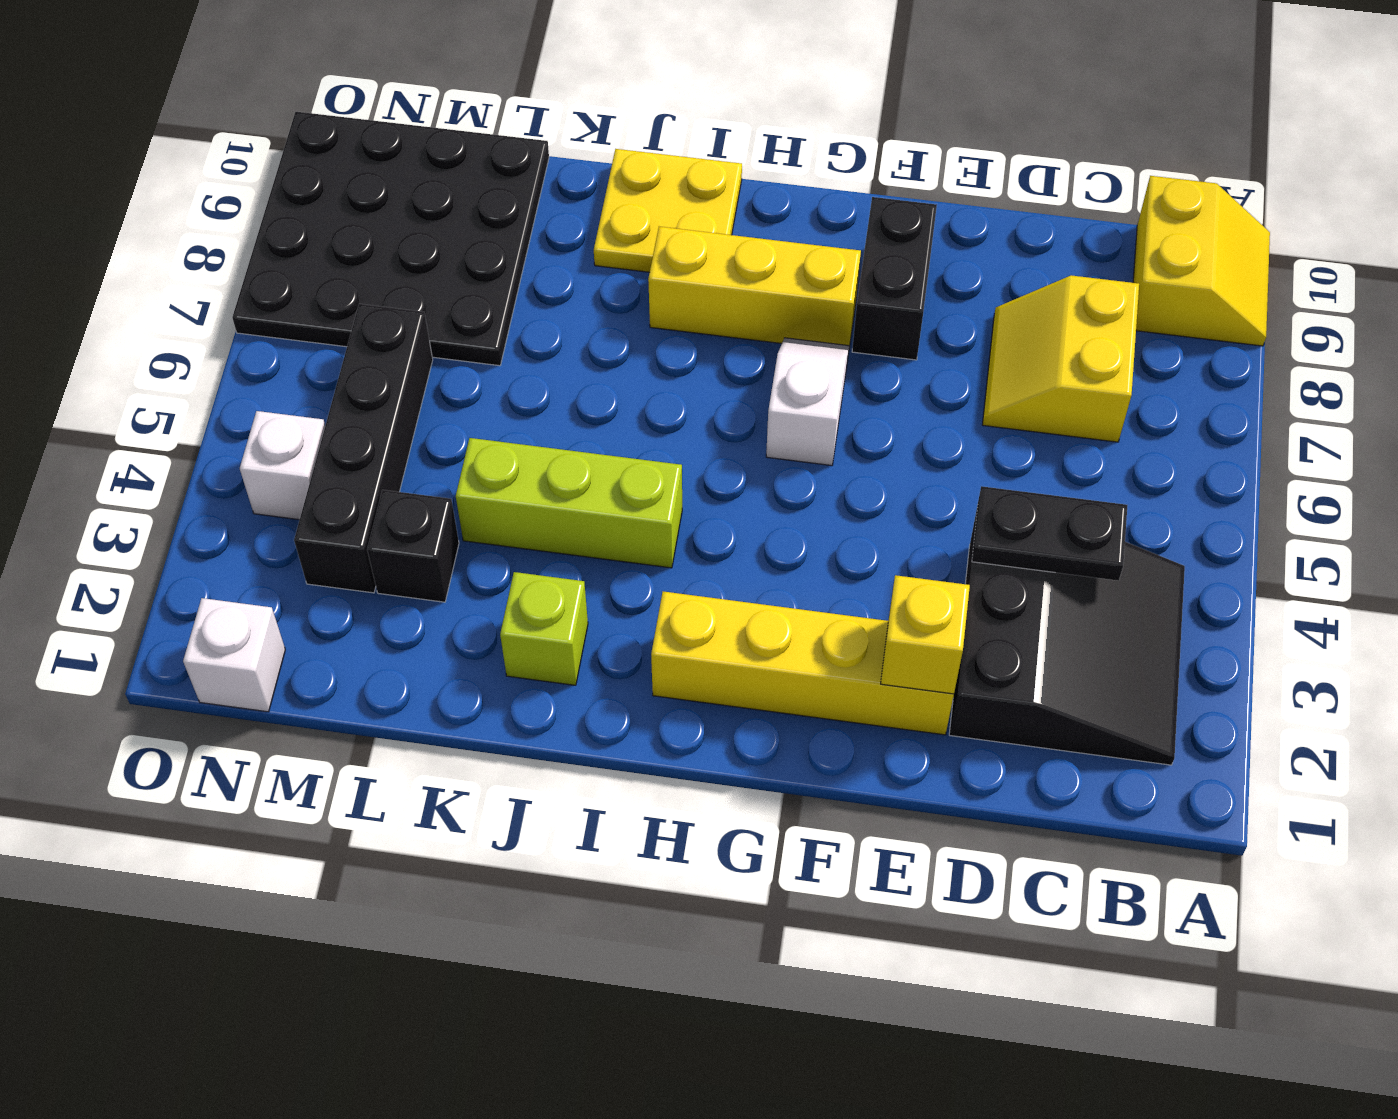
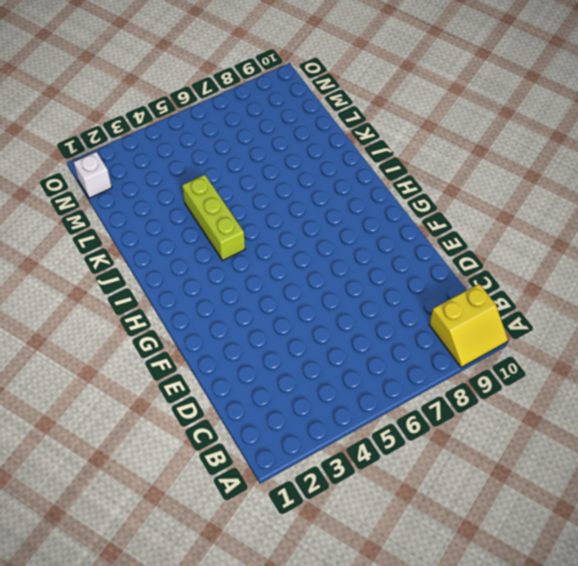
none -> black 3x3 slope [949,505,1185,765]
none -> yellow 2x2 slope [982,275,1139,442]
none -> yellow 1x4 brick [651,591,954,735]

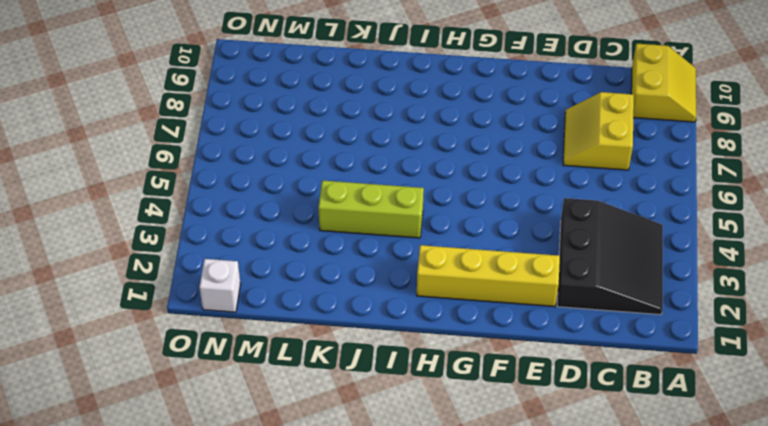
none -> black 1x2 brick [852,197,937,360]
none -> white 1x2 slope [766,338,849,466]
none -> yellow 1x3 brick [648,227,861,347]

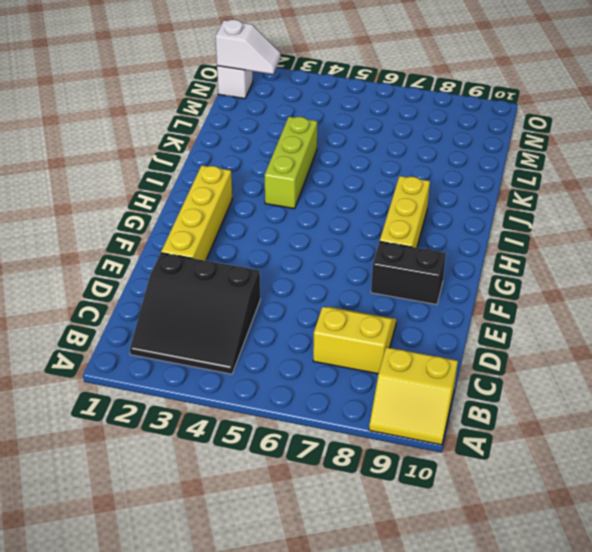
white 1x2 slope [215,20,281,74] -> white 1x2 slope moved to [766,338,849,466]
none -> yellow 2x2 plate [594,149,742,272]
none -> lime 1x1 brick [500,572,588,685]
none -> black 1x1 brick [367,490,459,602]

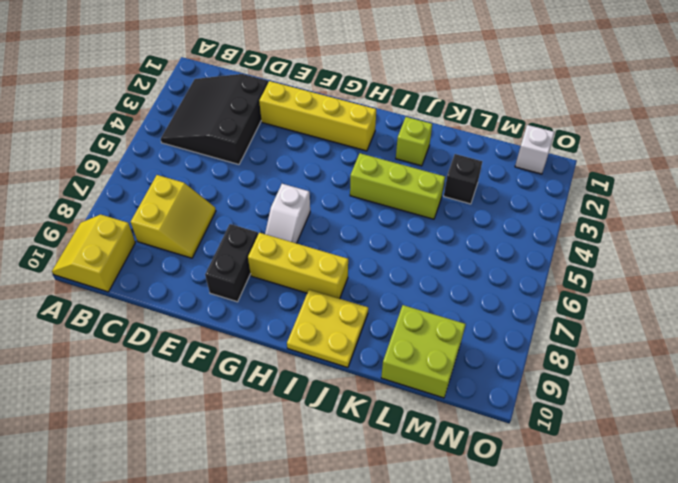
lime 2x2 brick [381,305,466,398] -> black 4x4 plate [232,112,549,366]
none -> black 1x4 brick [294,304,433,593]
none -> white 1x1 brick [240,411,325,520]
none -> black 1x2 plate [972,486,1127,581]

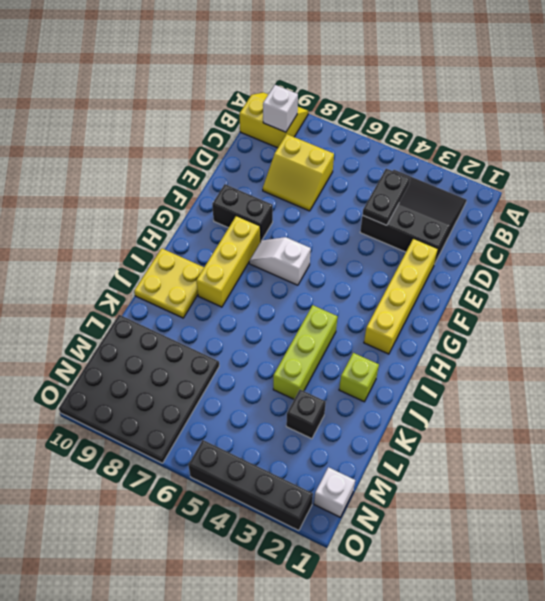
white 1x1 brick [263,85,298,132] -> white 1x1 brick moved to [240,411,325,520]
black 1x4 brick [188,440,313,531] -> black 1x4 brick moved to [294,304,433,593]
none -> yellow 1x1 brick [881,575,970,694]

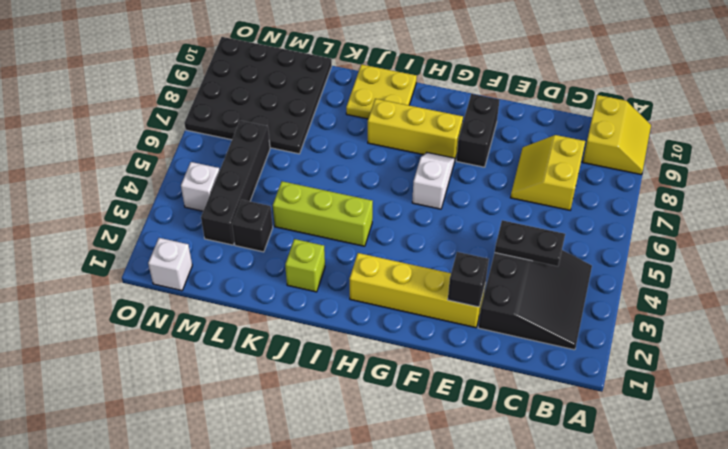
black 1x1 brick [448,252,489,307] -> yellow 1x1 brick [881,575,970,694]

